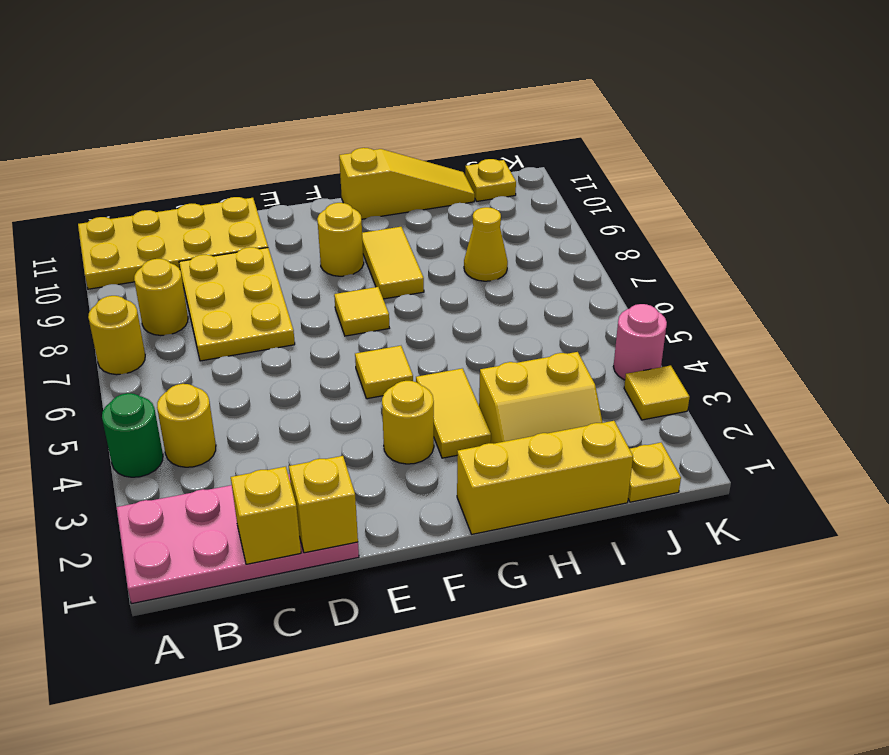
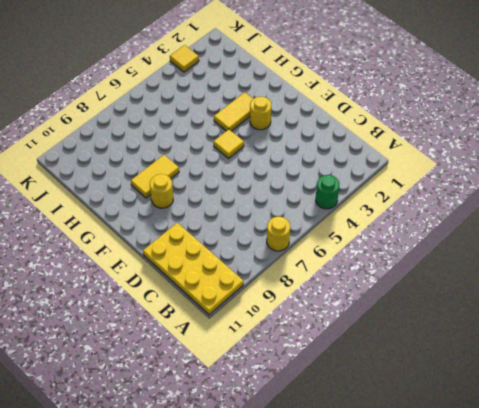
none -> pink 2x4 plate [117,474,359,604]
none -> yellow 1x1 round brick [157,384,216,467]
none -> yellow 1x1 round brick [134,259,188,335]

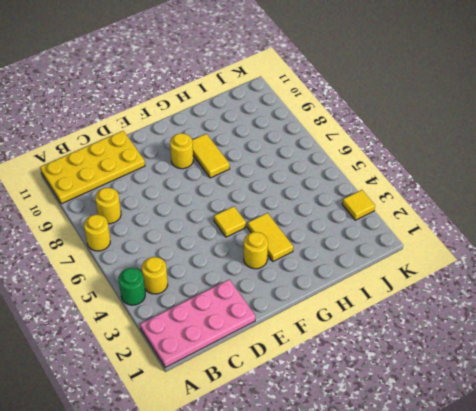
none -> yellow 2x3 plate [179,247,295,361]
none -> yellow 1x1 tile [334,287,389,336]
none -> yellow 1x3 brick [457,421,633,534]

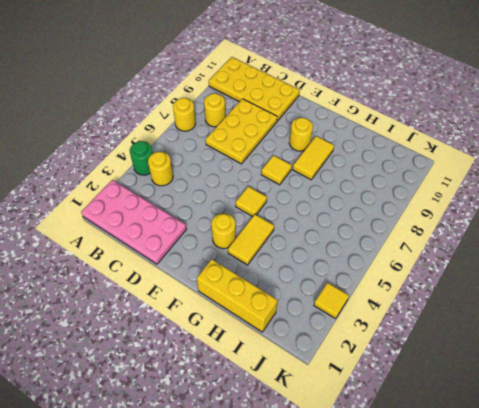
none -> yellow 1x3 slope [339,148,475,219]
none -> yellow 2x2 slope [479,352,603,444]
none -> yellow 1x1 cone [464,207,508,281]

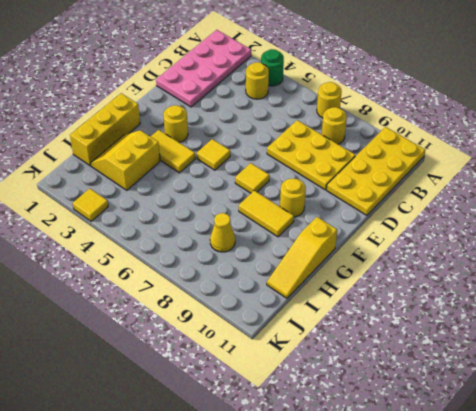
none -> yellow 1x1 plate [628,443,681,502]
none -> yellow 1x1 plate [465,159,516,201]
none -> pink 1x1 round brick [613,304,667,380]

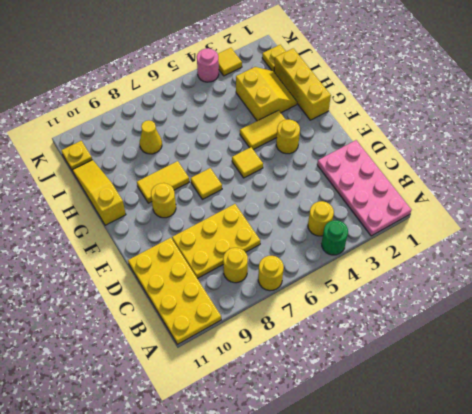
none -> yellow 1x1 brick [231,467,301,564]
none -> yellow 1x1 brick [289,456,358,553]

